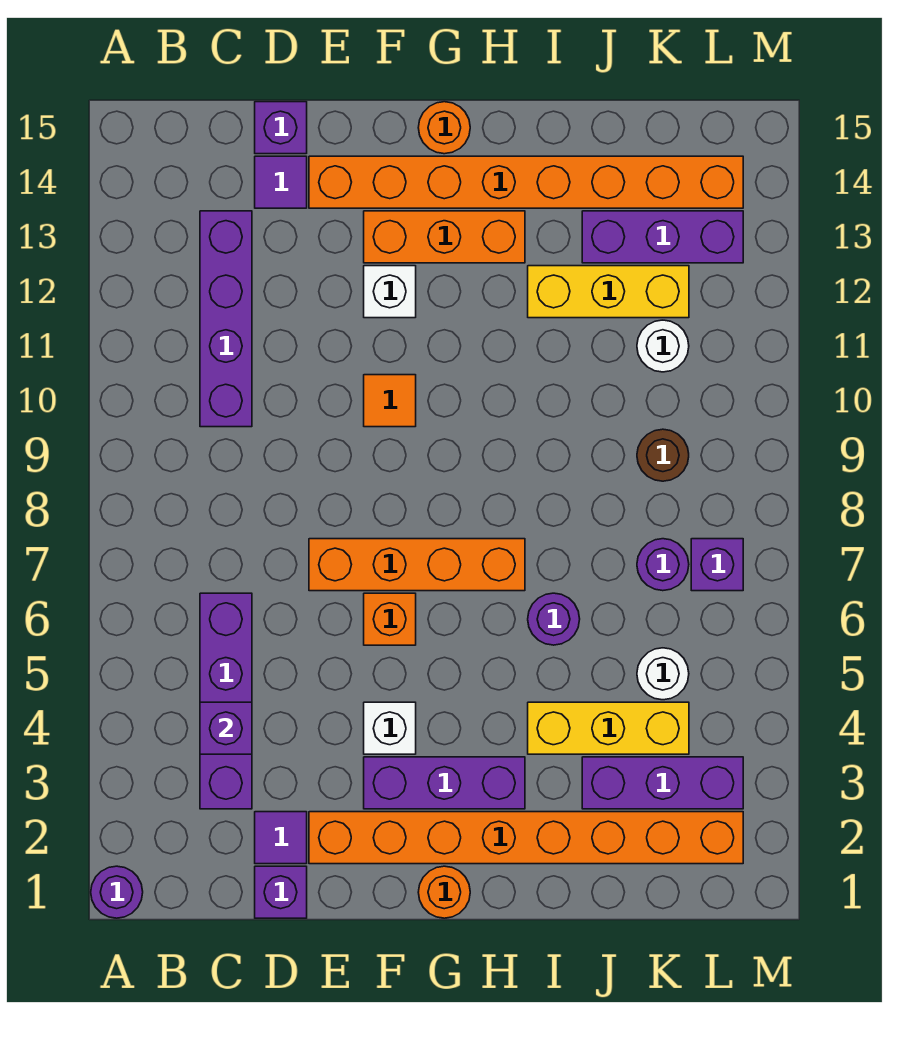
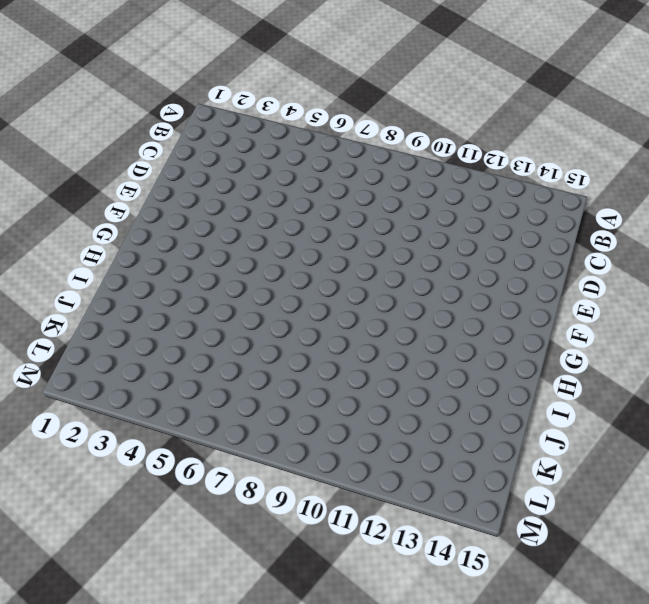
none -> purple 1x1 round brick [91,866,143,918]
none -> purple 1x4 brick [200,593,252,809]
none -> purple 1x4 brick [200,211,252,427]

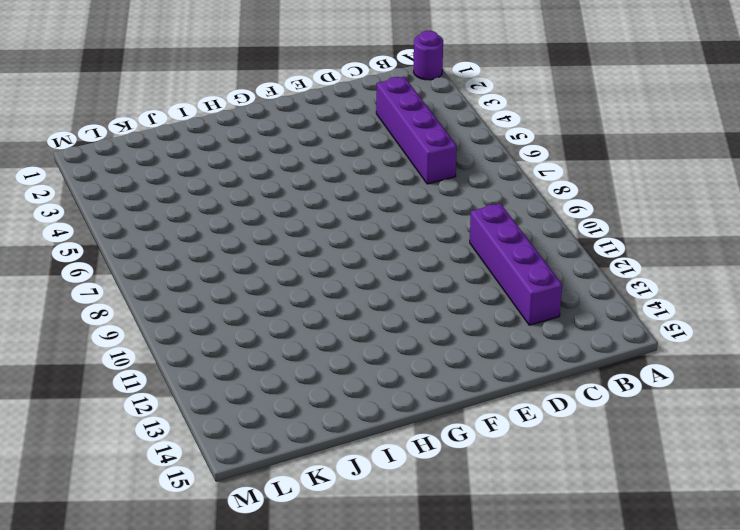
none -> purple 1x1 brick [255,866,307,918]
none -> purple 1x1 tile [255,812,307,864]
none -> purple 1x1 tile [255,156,307,208]

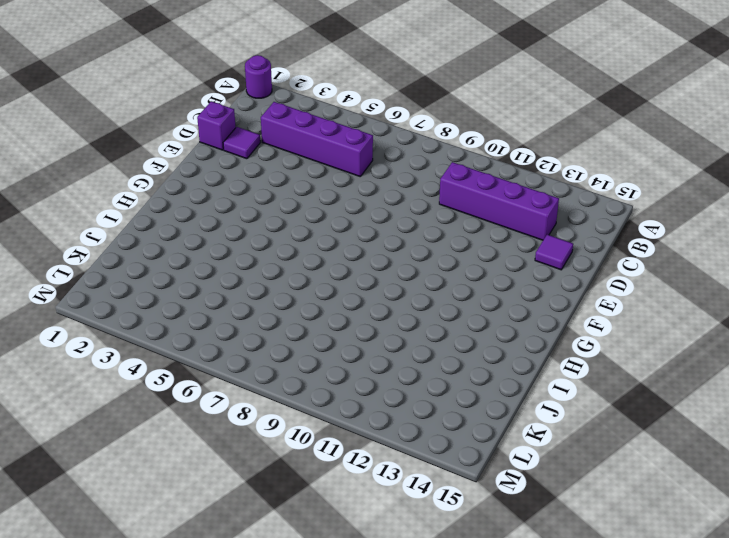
none -> purple 1x1 brick [255,102,307,154]
none -> orange 1x8 brick [309,812,743,864]
none -> orange 1x4 brick [309,539,525,591]

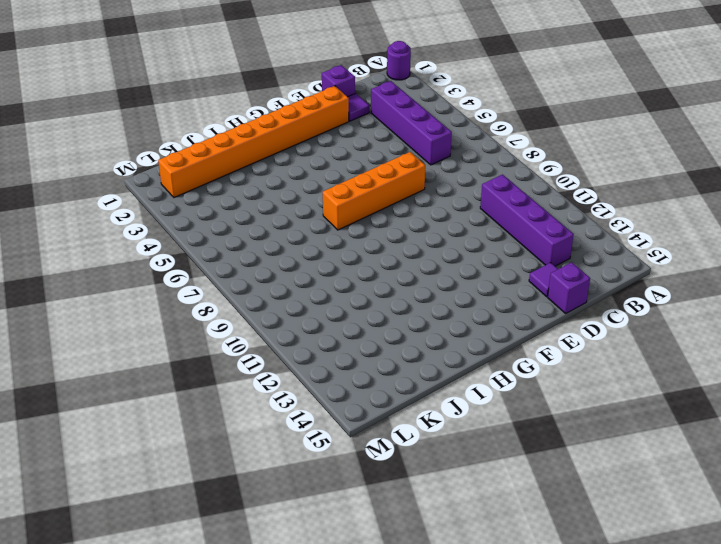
none -> orange 1x8 brick [309,156,743,208]
none -> purple 1x3 brick [364,757,525,809]
none -> white 1x1 brick [364,702,416,754]

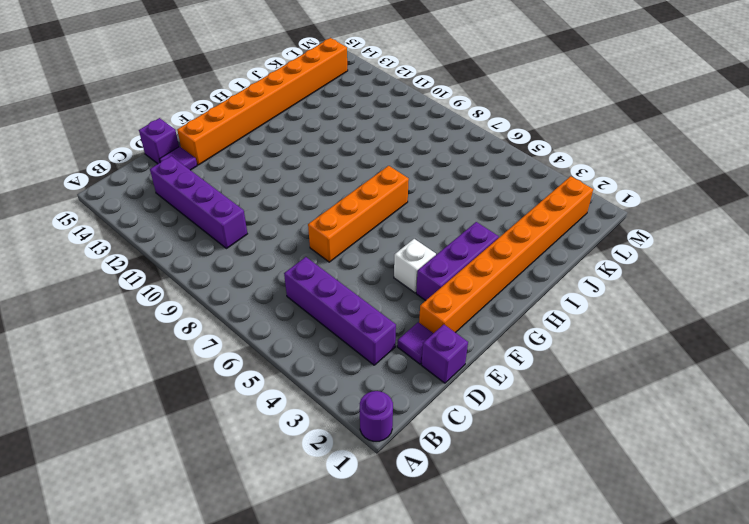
none -> orange 1x1 brick [364,593,416,645]
none -> orange 1x1 tile [364,375,416,427]
none -> white 1x1 brick [364,266,416,318]

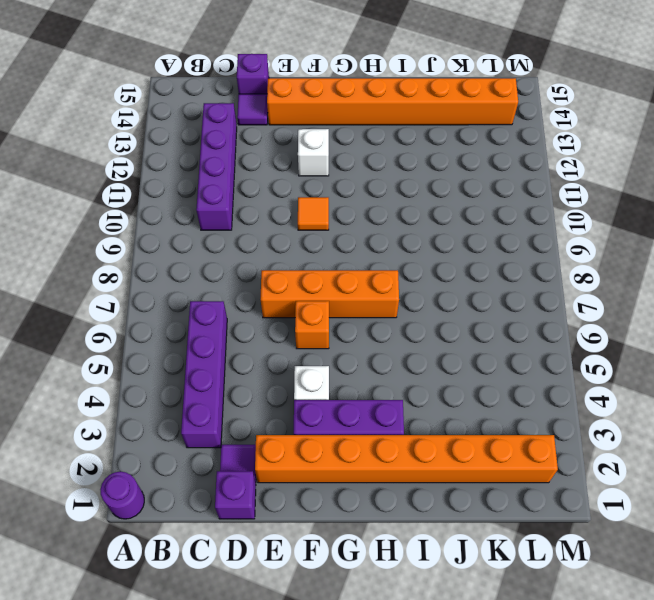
none -> orange 1x3 brick [364,211,525,263]
none -> orange 1x1 round brick [418,866,470,918]
none -> orange 1x1 round brick [418,102,470,154]

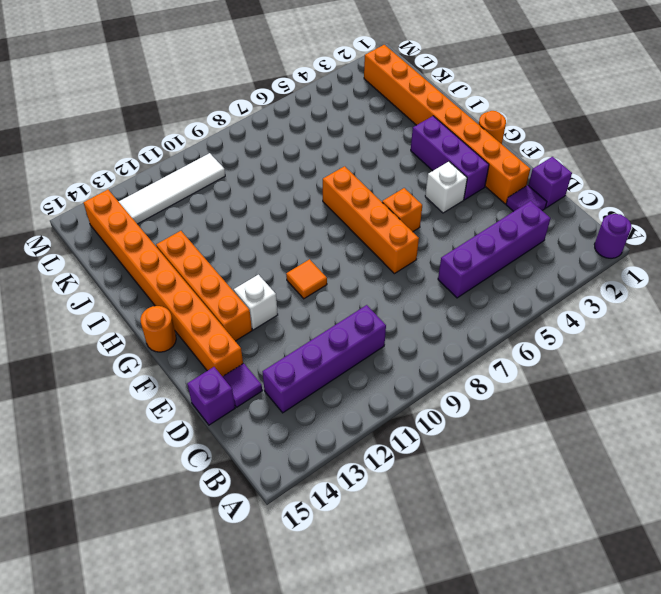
orange 1x4 brick [156,231,252,341] -> orange 1x3 brick [364,211,525,263]
white 1x4 tile [118,153,225,224] -> purple 1x3 brick [582,211,743,263]
none -> yellow 1x3 brick [528,702,689,754]
none -> purple 1x1 round brick [528,593,580,645]
none -> yellow 1x3 brick [528,266,689,318]

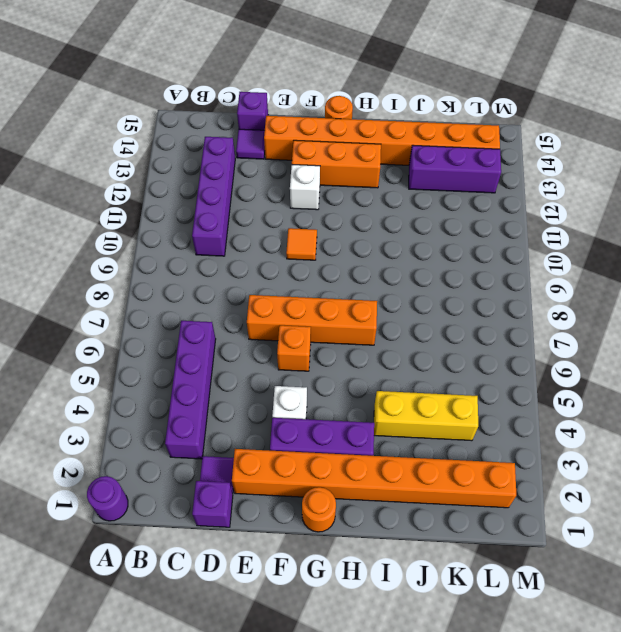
none -> purple 1x1 round brick [528,593,580,645]
none -> yellow 1x3 brick [528,266,689,318]
none -> purple 1x3 brick [582,757,743,809]

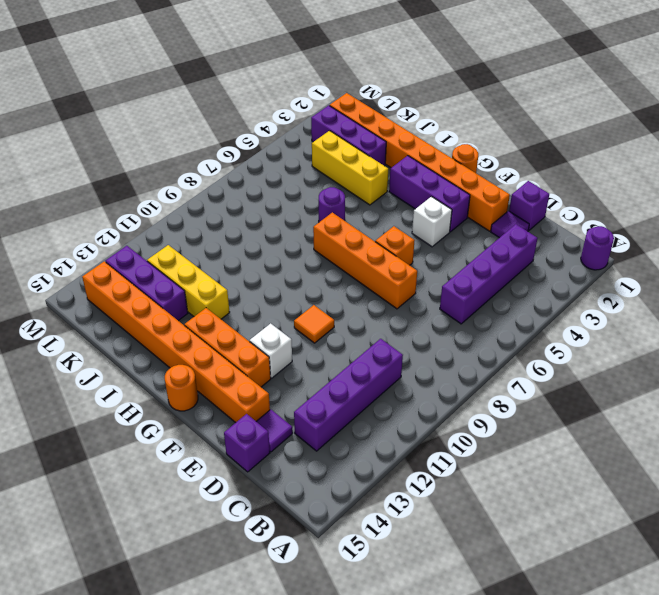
none -> white 1x1 round brick [637,648,689,700]
none -> purple 1x1 round brick [637,539,689,591]
none -> brown 1x1 round brick [637,429,689,481]

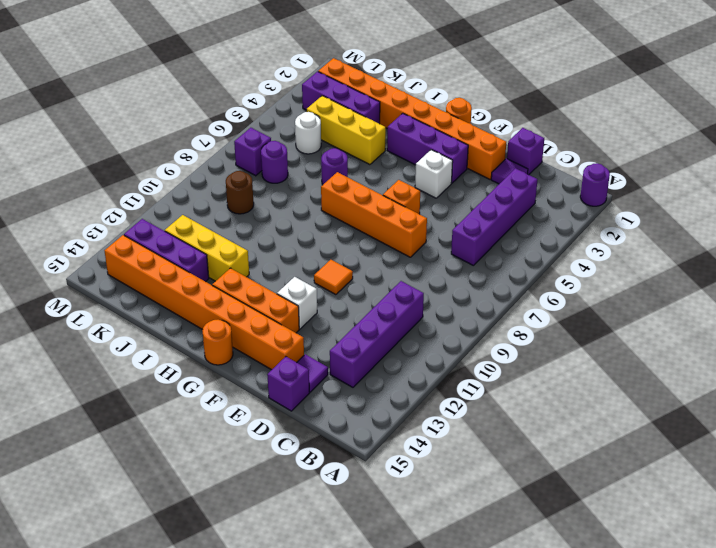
none -> white 1x1 round brick [637,320,689,372]
none -> purple 1x1 brick [200,702,252,754]

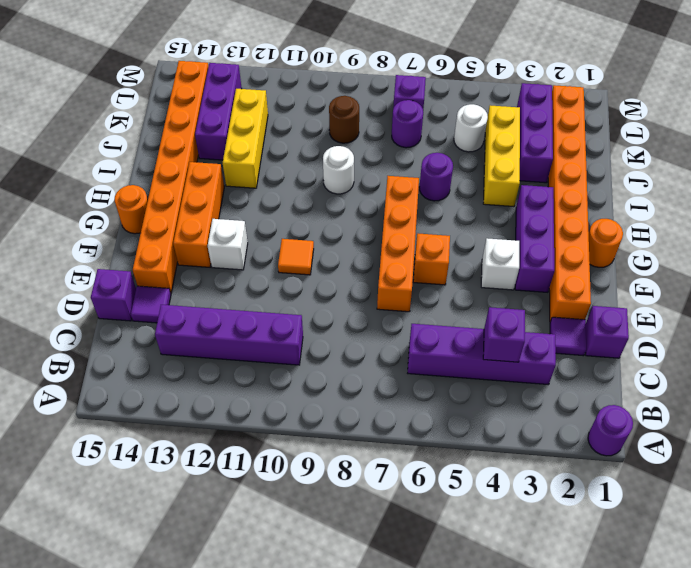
white 1x1 round brick [323,146,354,194] -> white 1x1 round brick moved to [637,320,689,372]

